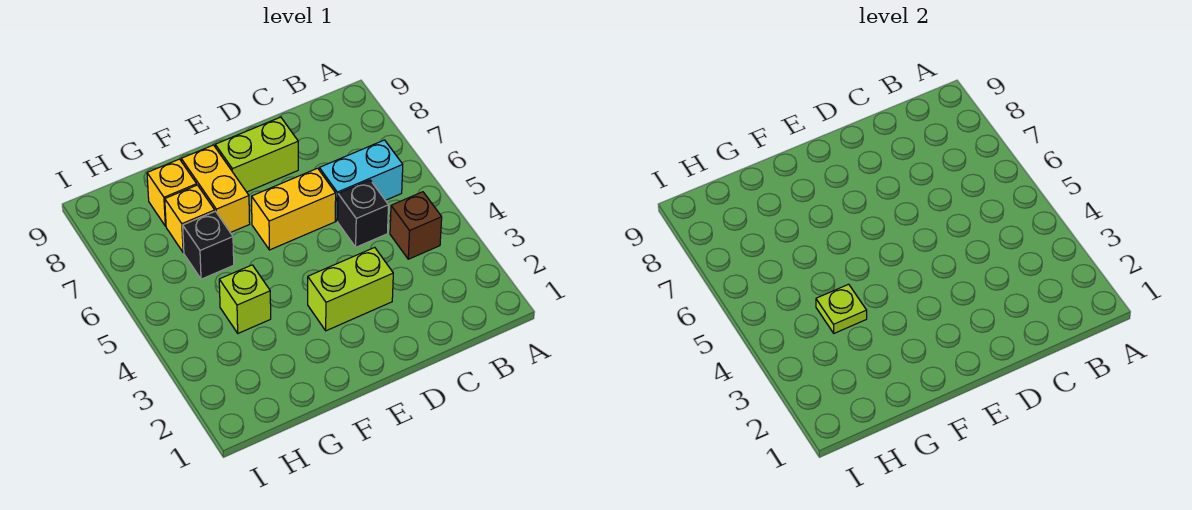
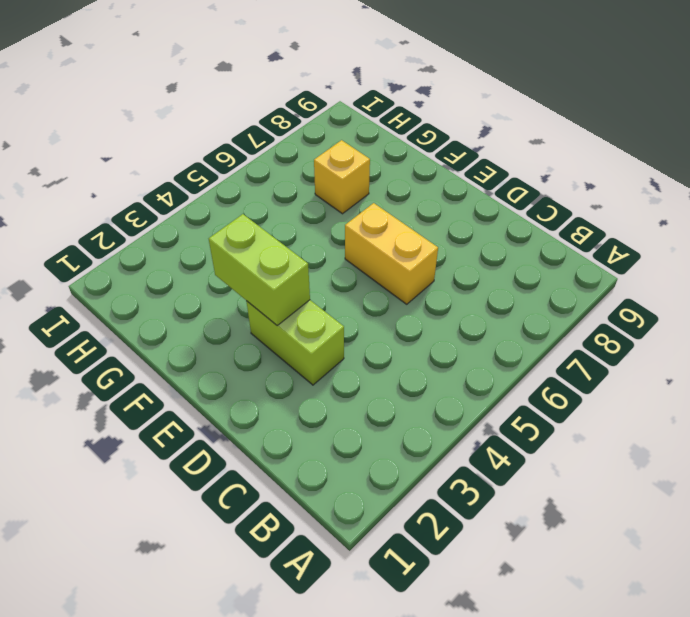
lime 1x2 brick [209,214,310,325] -> lime 1x2 brick moved to [215,117,298,192]
none -> brown 1x1 brick [390,192,442,259]
none -> cyan 1x2 brick [319,140,403,221]
none -> black 1x1 brick [338,180,388,247]

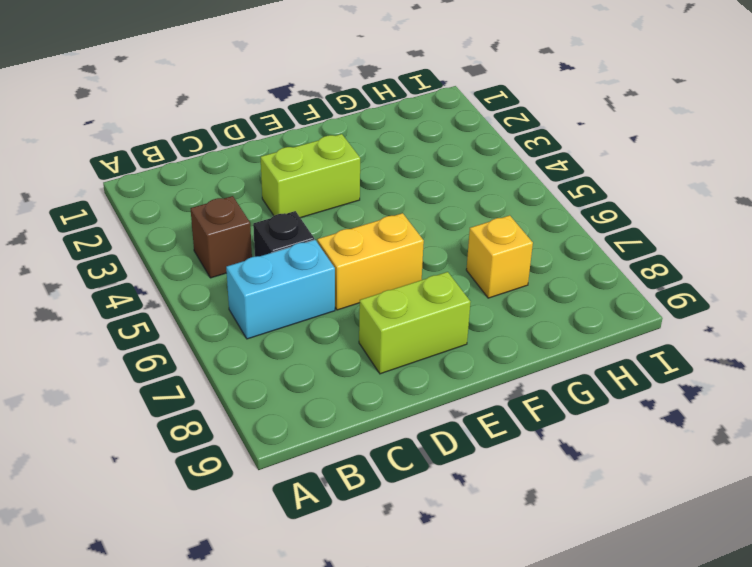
none -> yellow 1x2 brick [181,145,250,233]
none -> lime 1x1 brick [219,265,271,333]
none -> black 1x1 brick [183,211,234,279]

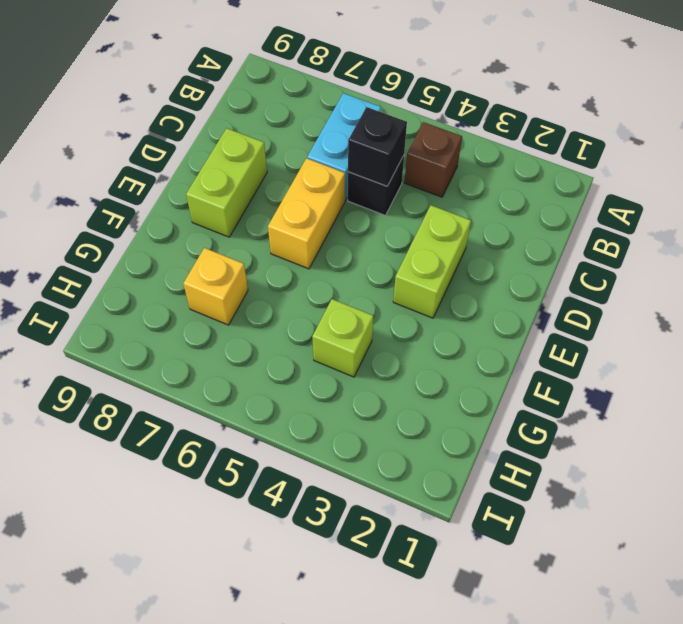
black 1x1 brick [348,107,407,186] -> black 1x1 brick moved to [183,211,234,279]
none -> yellow 1x2 brick [181,145,250,233]
none -> yellow 1x1 brick [147,159,197,226]
none -> lime 1x1 plate [816,284,867,333]

